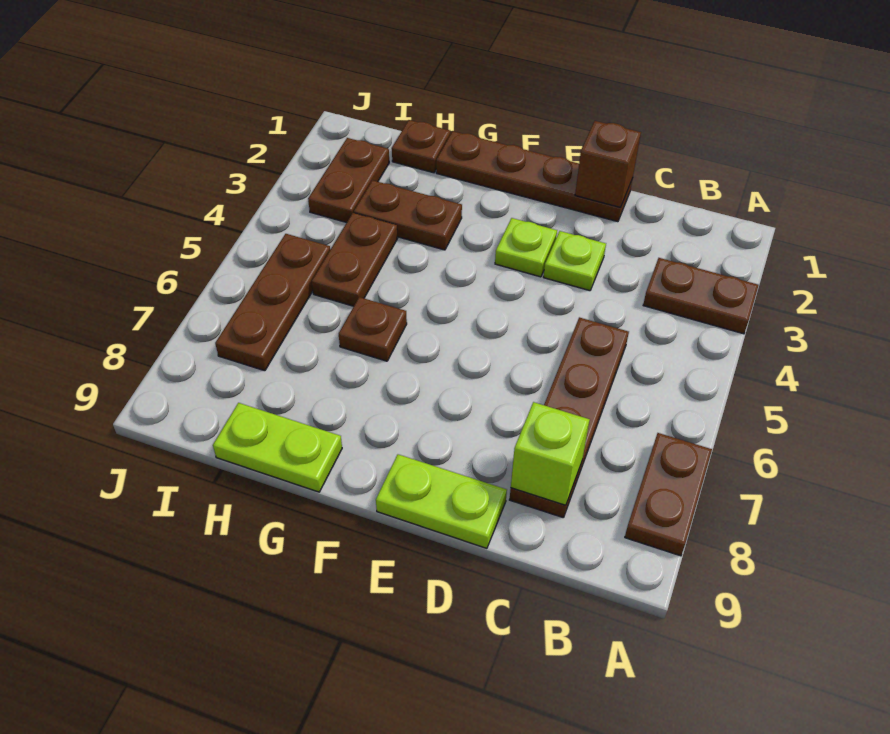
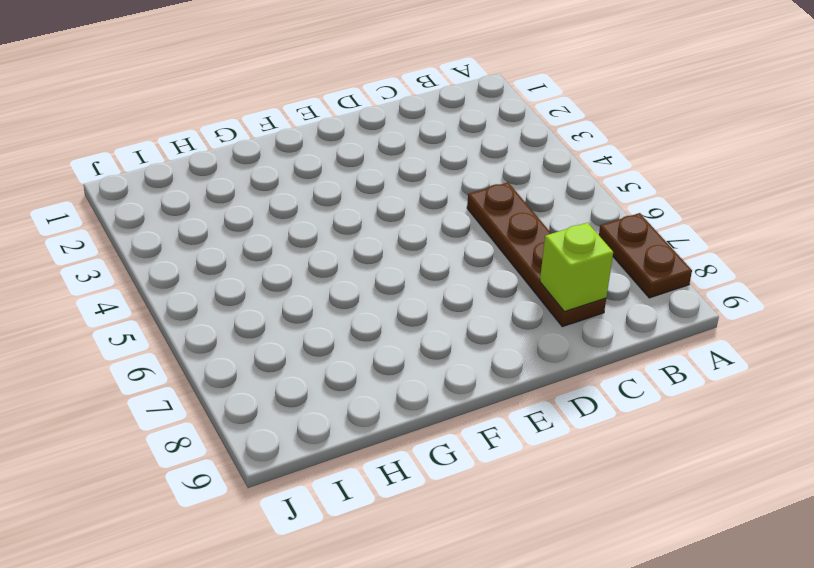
none -> brown 1x2 plate [643,258,759,334]
none -> brown 1x4 plate [436,131,632,222]
none -> lime 1x1 plate [544,231,606,291]

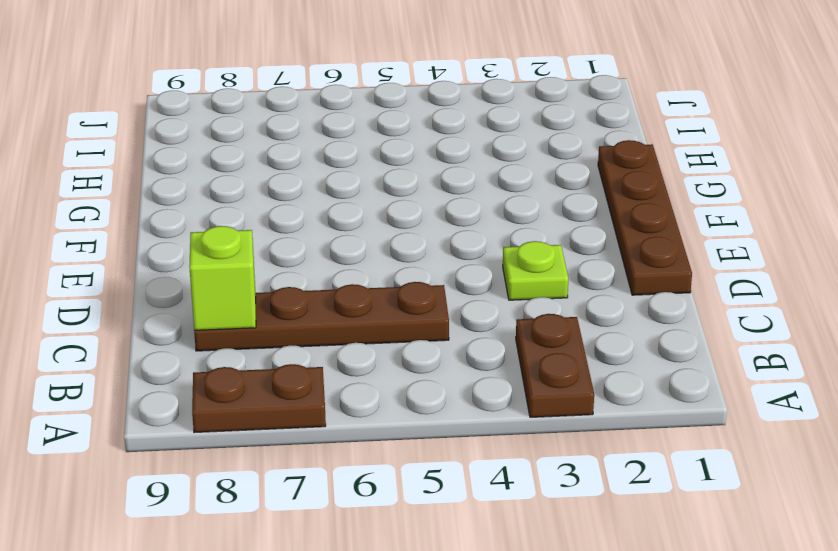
none -> lime 1x2 plate [376,454,507,548]
none -> lime 1x1 plate [495,218,557,277]
none -> brown 1x2 plate [354,180,462,250]

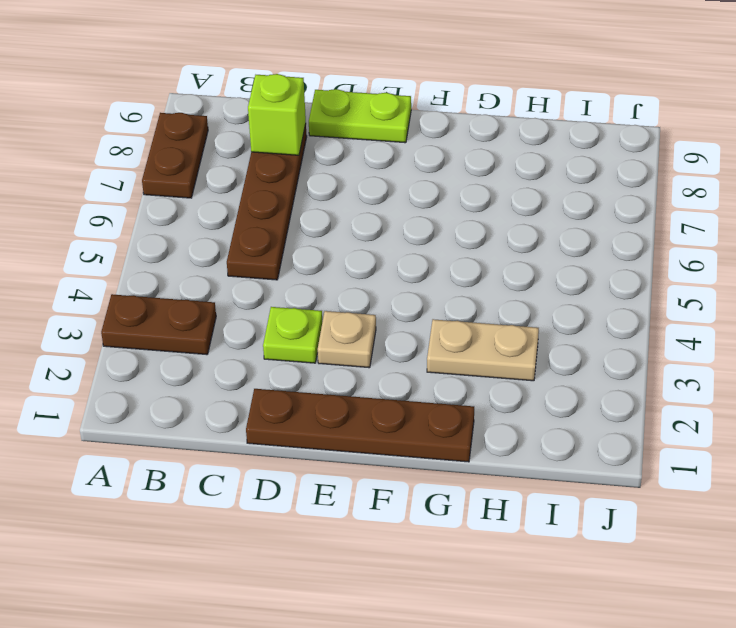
tan 1x1 plate [318,311,376,368] -> lime 1x1 plate [495,218,557,277]
tan 1x2 plate [427,319,539,381] -> brown 1x2 plate [354,180,462,250]
none -> brown 1x1 plate [339,297,407,361]
none -> lime 1x2 plate [213,403,342,492]
none -> brown 1x1 plate [392,120,450,173]

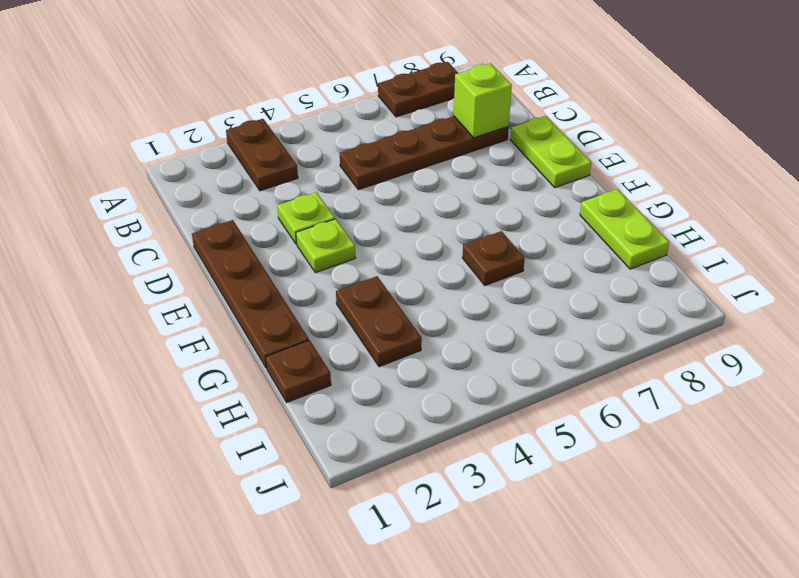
none -> brown 1x2 plate [312,213,398,306]
none -> brown 1x2 plate [308,138,389,223]
none -> brown 1x3 plate [215,234,330,371]

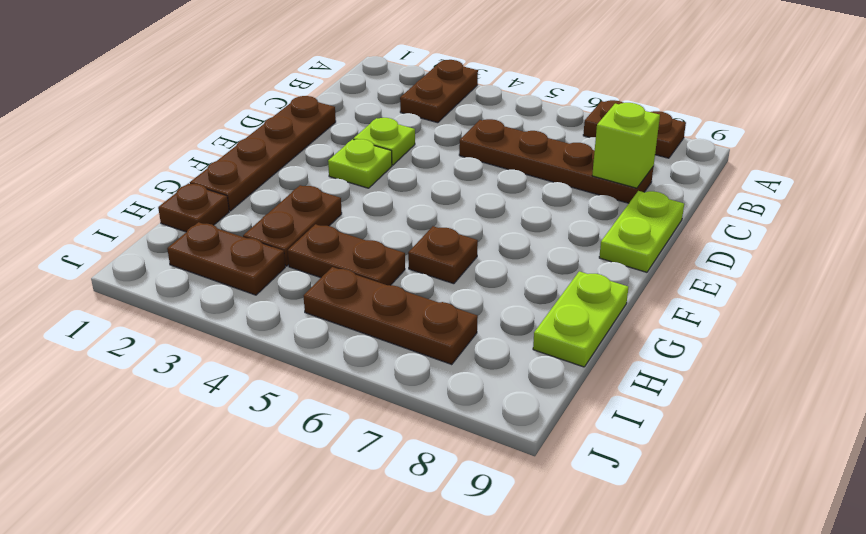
none -> brown 1x1 brick [575,121,641,207]

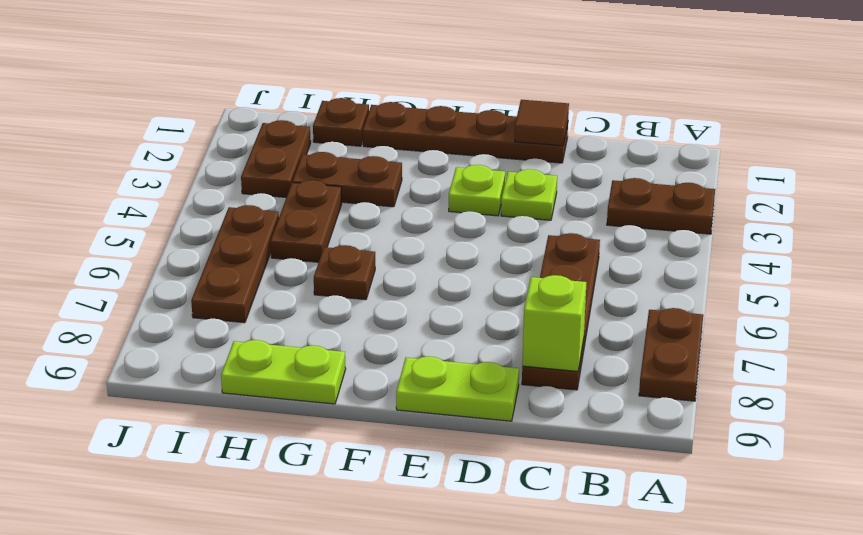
brown 1x1 tile [515,100,569,146] -> brown 1x1 brick [575,121,641,207]

